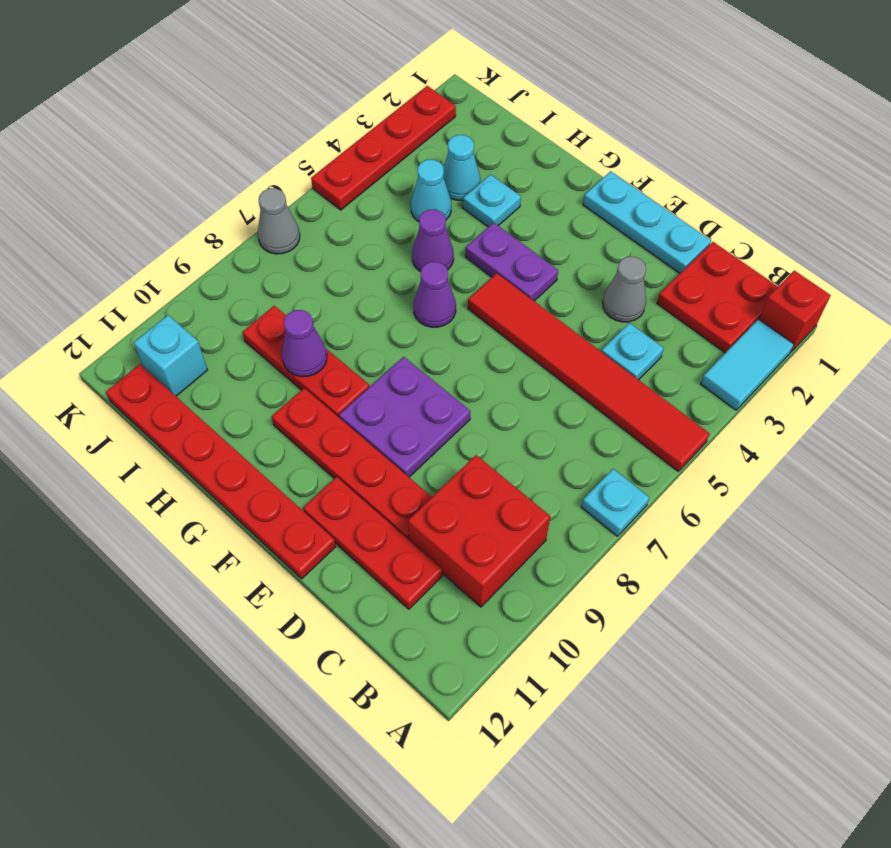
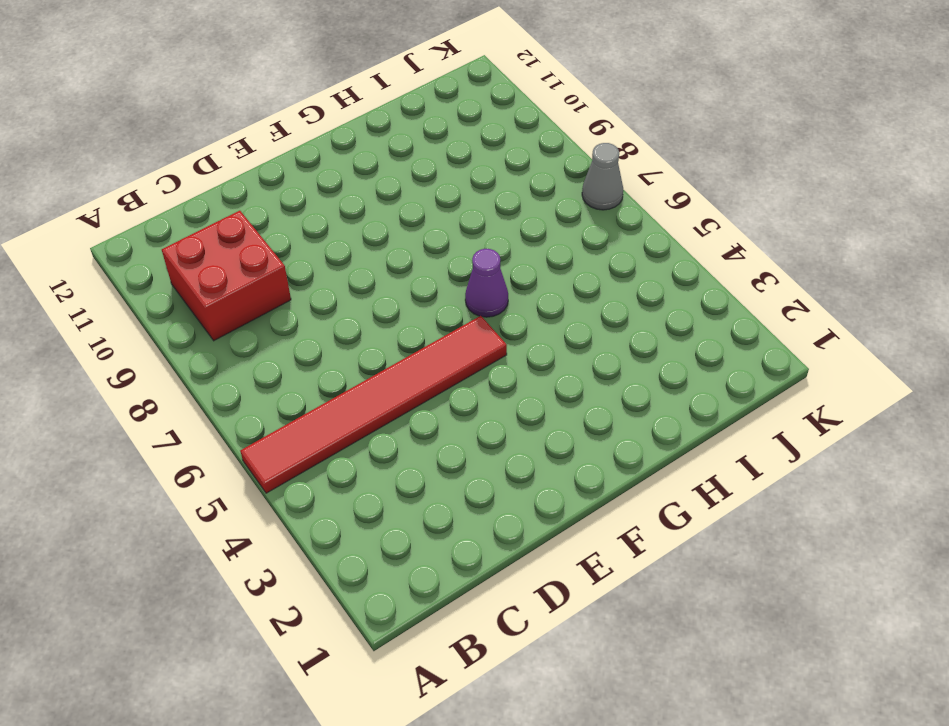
none -> red 1x1 brick [759,271,831,352]
none -> cyan 1x2 tile [701,319,794,410]
none -> cyan 1x1 plate [581,469,649,536]

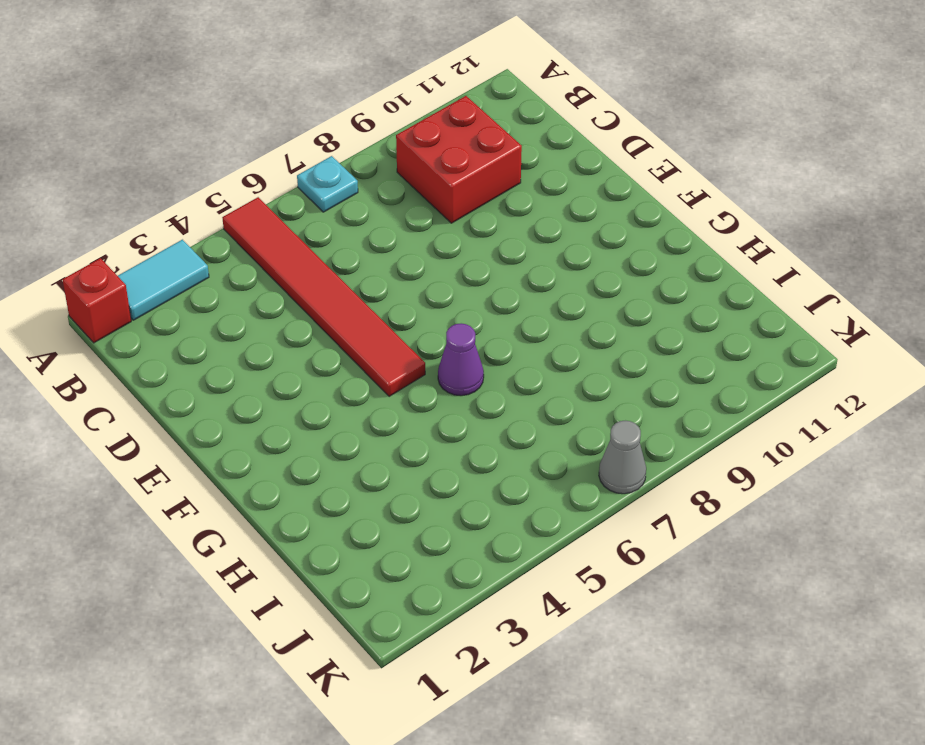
none -> red 2x2 plate [657,242,778,353]
none -> cyan 1x1 plate [601,323,664,380]
none -> red 1x3 plate [303,477,442,609]

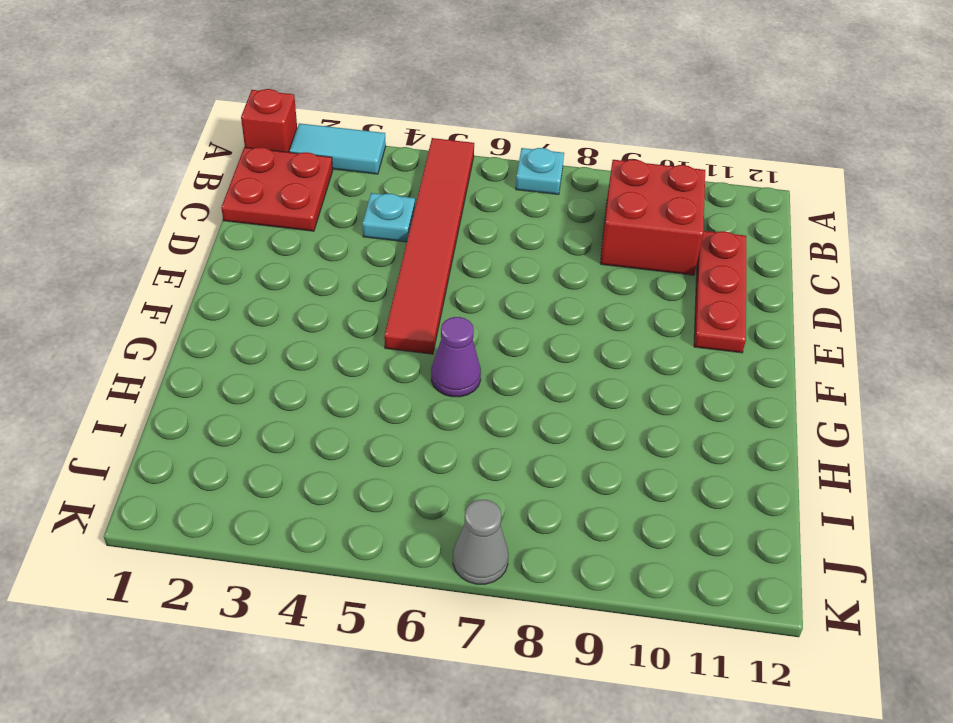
none -> cyan 1x3 plate [583,171,711,273]
none -> grey 1x1 cone [603,257,646,322]
none -> red 1x4 plate [271,388,432,540]

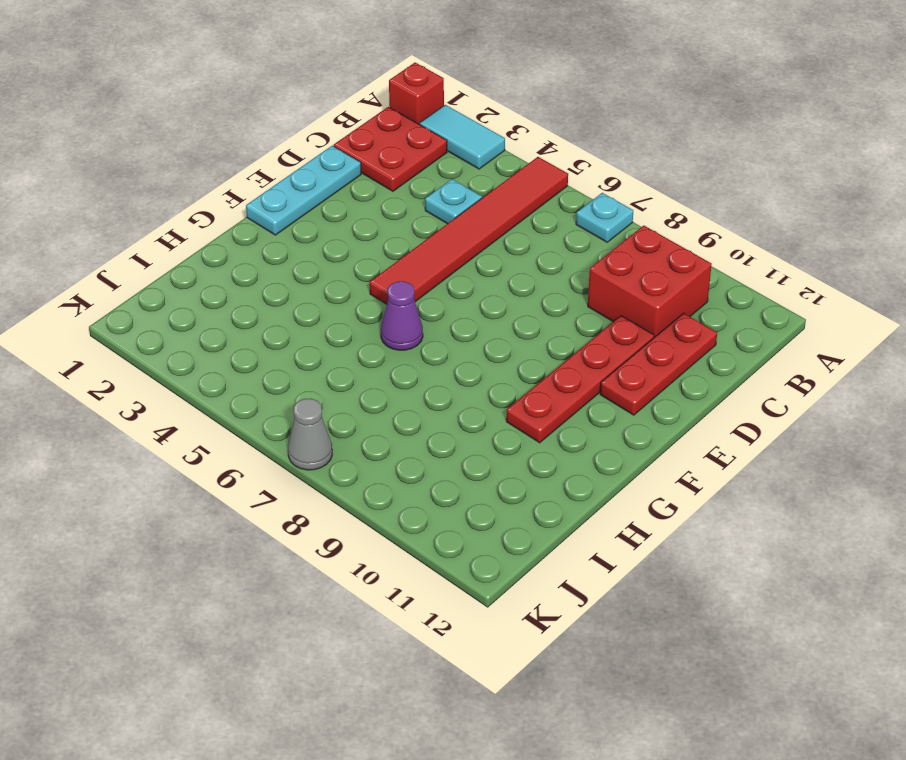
none -> grey 1x1 cone [603,257,646,322]
none -> purple 2x2 plate [339,357,470,477]
none -> red 1x6 plate [106,364,336,579]

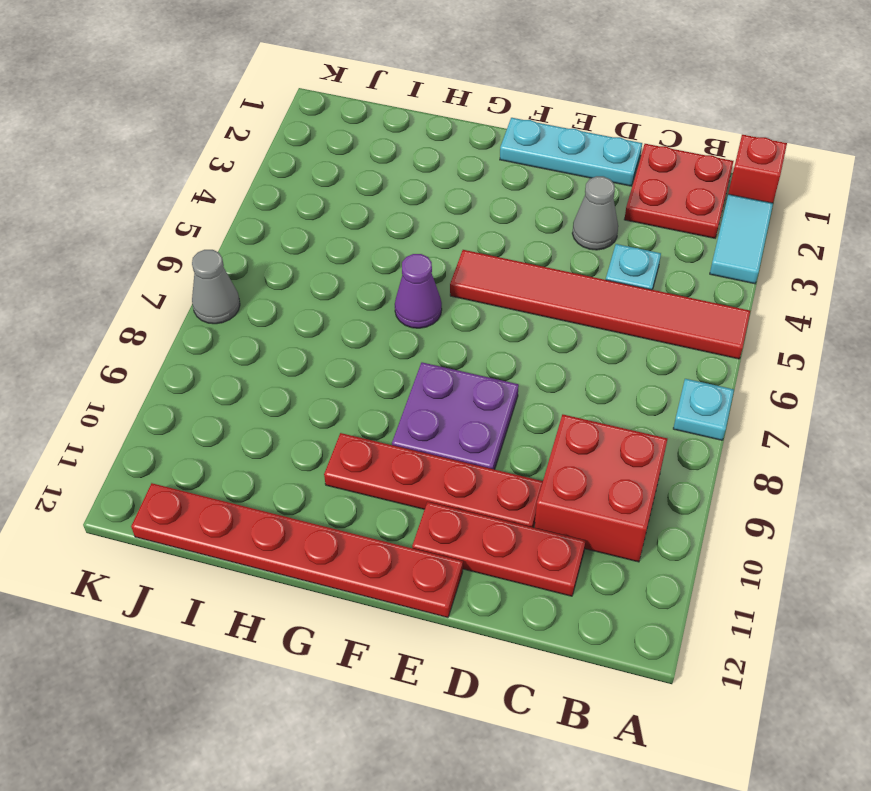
none -> purple 1x2 plate [465,223,558,301]
none -> red 1x3 plate [242,306,370,417]
none -> cyan 1x1 plate [463,174,521,227]

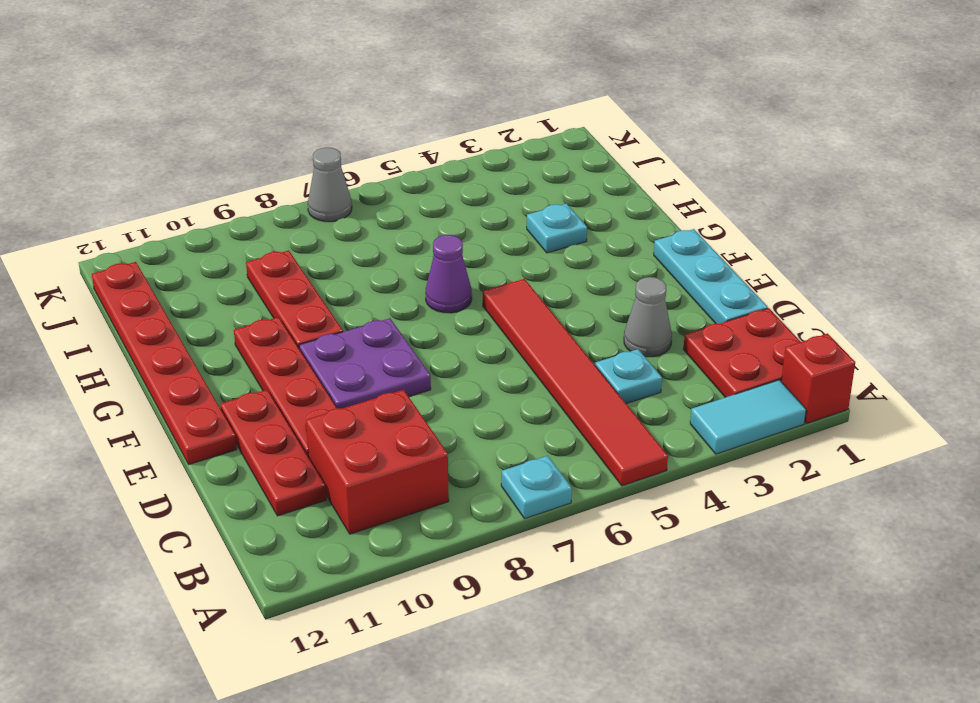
none -> purple 1x2 plate [465,223,558,301]
none -> purple 1x1 cone [412,209,454,272]
none -> cyan 1x1 cone [443,135,480,200]

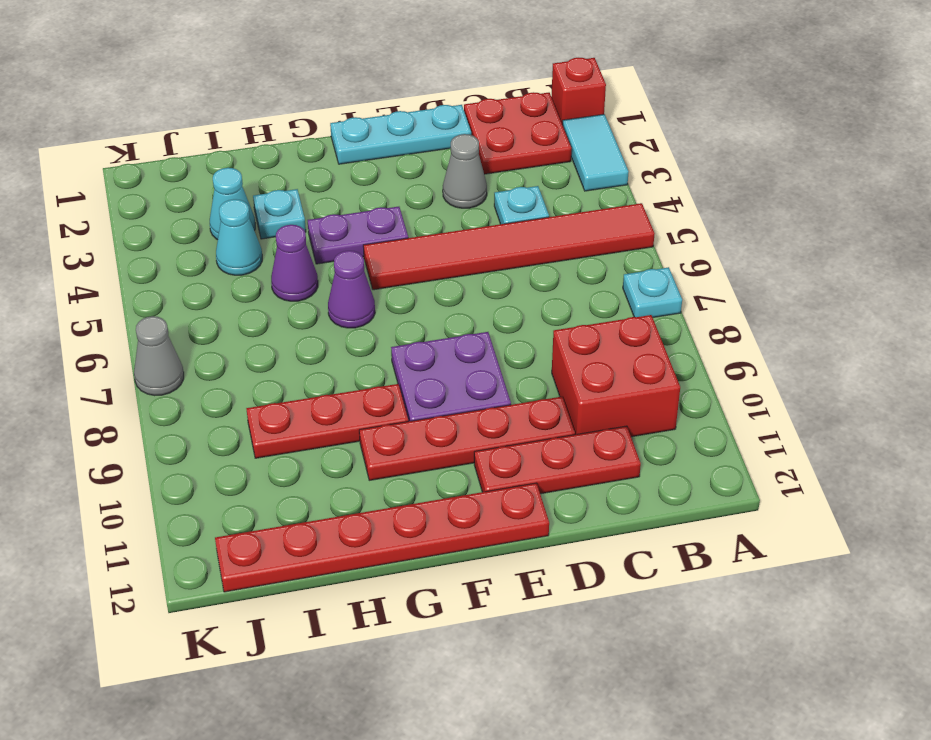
none -> cyan 1x1 brick [134,315,207,396]
none -> red 1x4 plate [311,86,456,210]
none -> purple 1x1 cone [282,310,327,377]

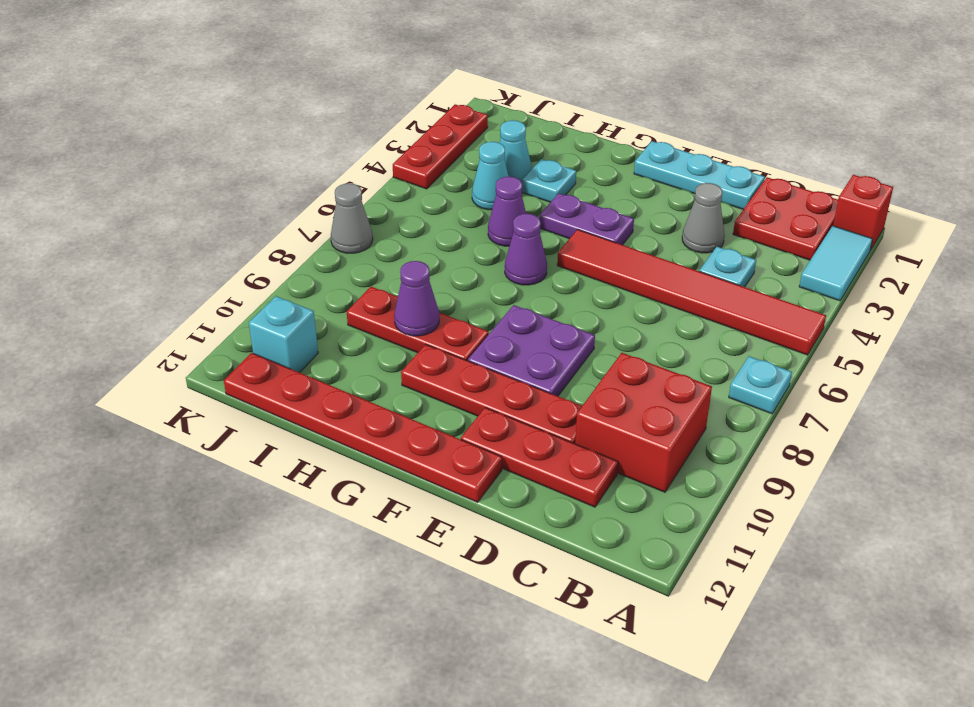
red 1x3 plate [393,104,488,189] -> red 1x4 plate [311,86,456,210]

